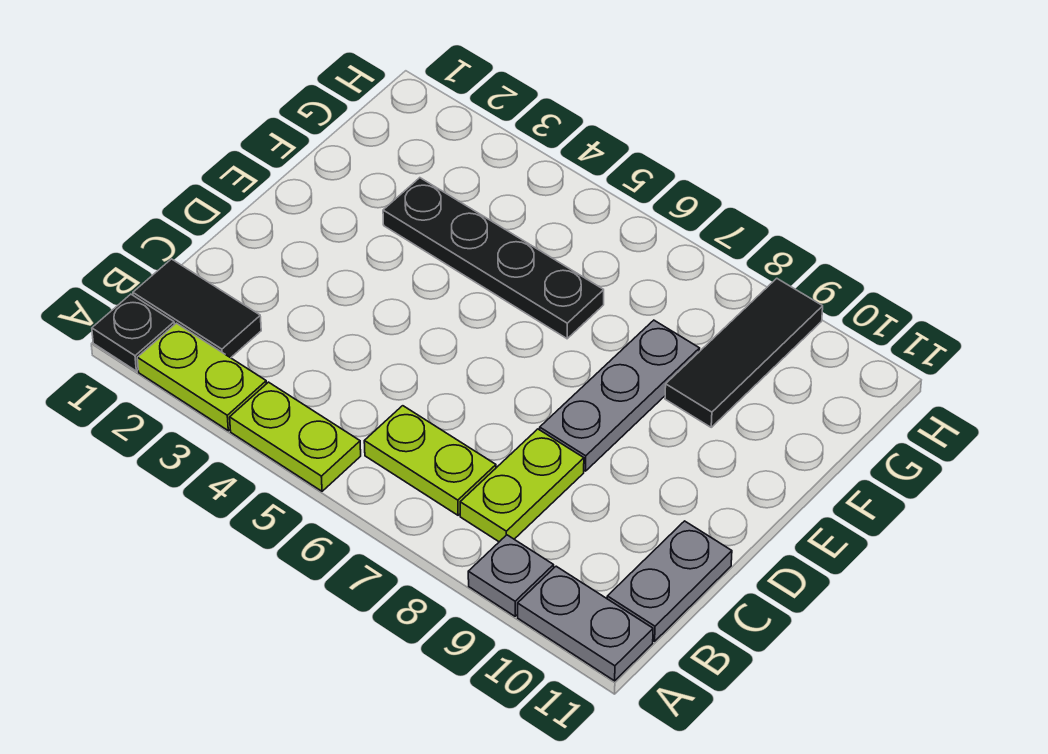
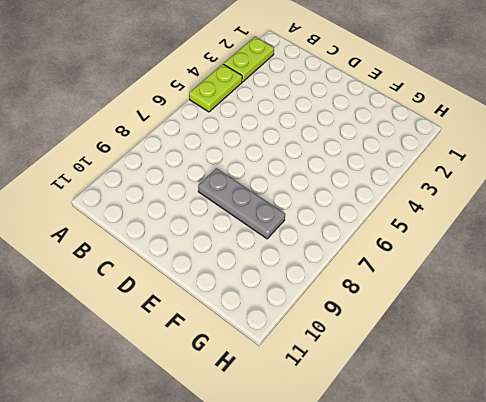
none -> black 1x1 plate [92,294,174,371]
none -> grey 1x1 plate [468,535,554,616]
none -> grey 1x2 plate [518,566,653,681]

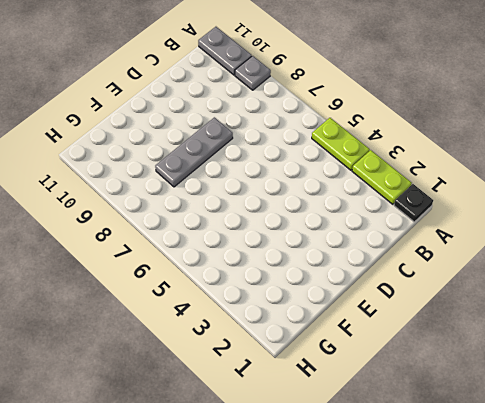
none -> black 1x2 tile [133,259,261,358]
none -> lime 1x2 plate [364,406,496,515]
none -> lime 1x2 plate [460,429,584,542]

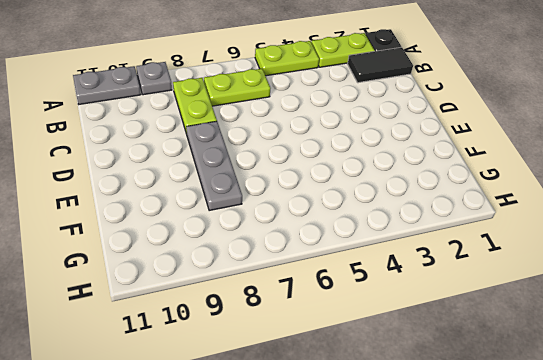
none -> grey 1x2 plate [607,521,732,641]
none -> black 1x4 plate [383,178,604,339]
none -> black 1x3 tile [665,278,823,427]

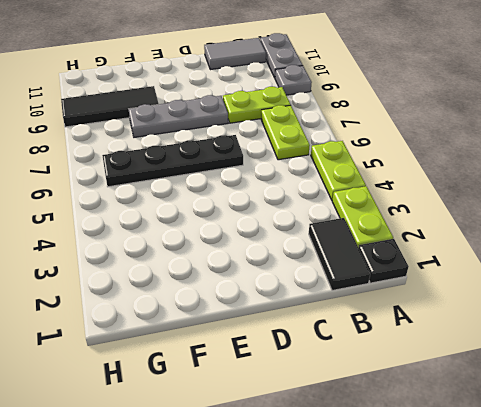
grey 1x2 tile [204,38,266,70] -> grey 1x2 plate [607,521,732,641]
black 1x4 plate [102,135,243,187] -> black 1x4 plate turned to [383,178,604,339]

